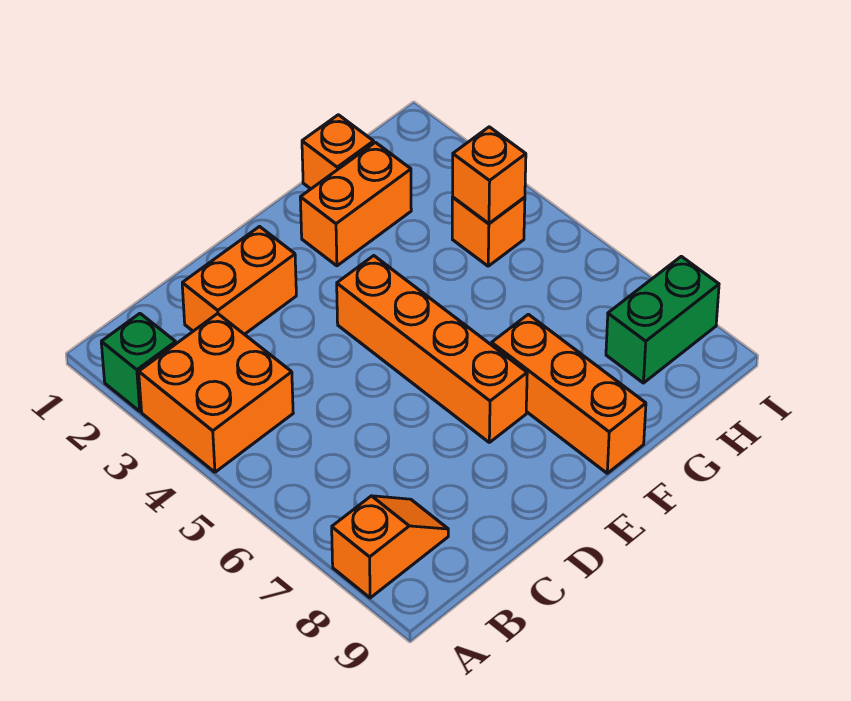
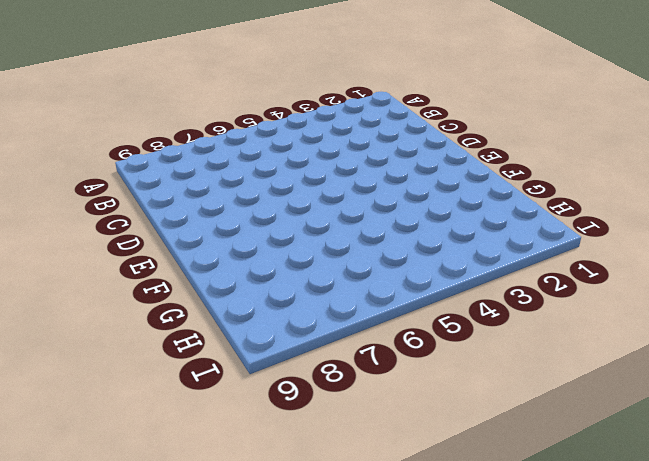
none -> green 1x1 brick [101,314,176,411]
none -> orange 2x2 brick [139,314,293,472]

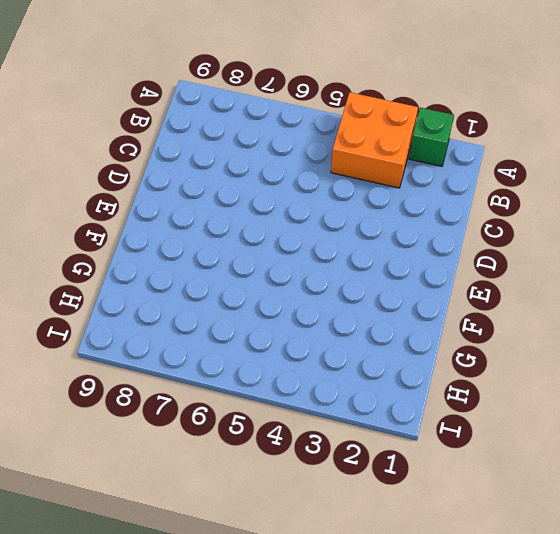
none -> orange 1x2 slope [332,496,448,598]
none -> orange 1x2 brick [182,227,296,334]

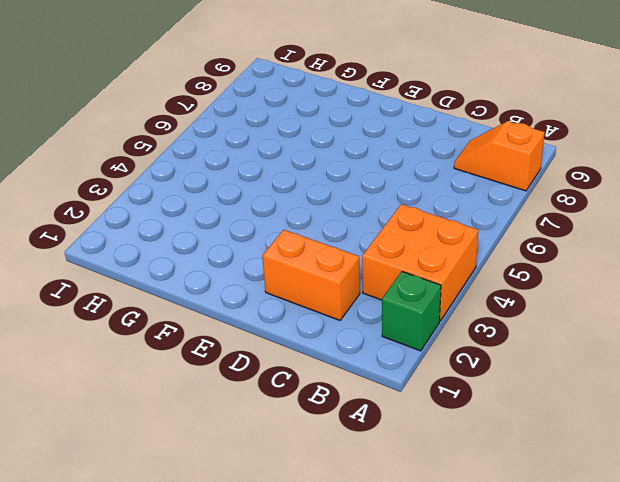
none -> orange 1x4 brick [337,256,527,442]
none -> orange 1x2 brick [300,142,411,266]

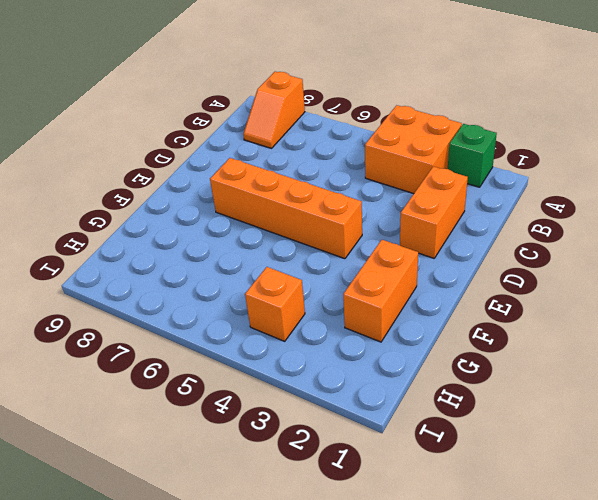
none -> orange 1x3 brick [492,314,646,473]
none -> orange 1x1 brick [302,115,374,189]

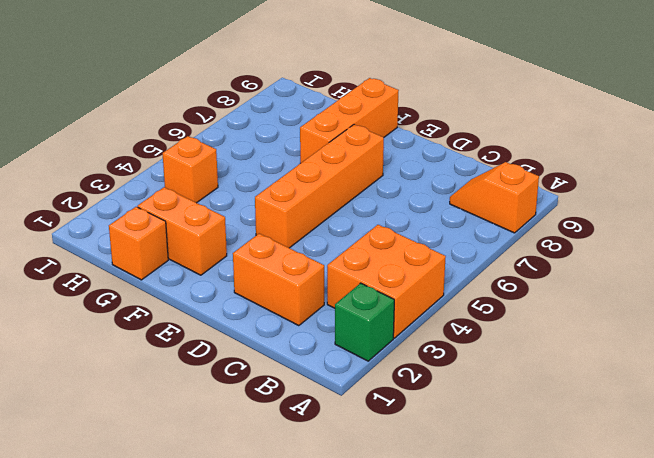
none -> green 1x2 brick [606,256,719,383]
none -> orange 1x1 brick [453,127,526,224]

